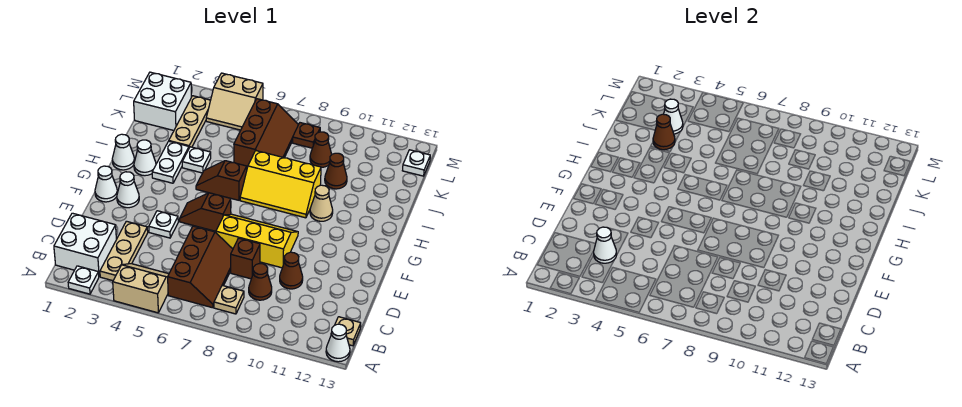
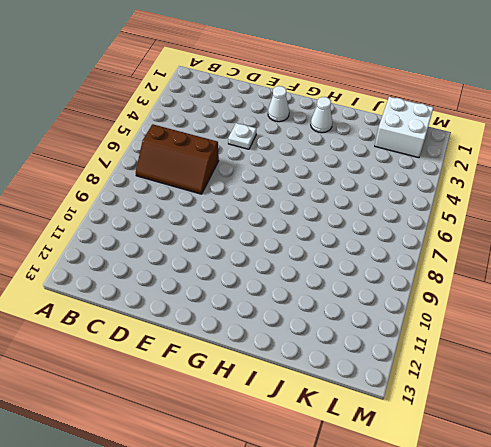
none -> white 1x1 plate [68,266,99,294]
none -> tan 2x2 slope [113,264,169,313]
none -> white 1x1 cone [326,324,350,362]
none -> white 2x2 brick [54,213,116,276]

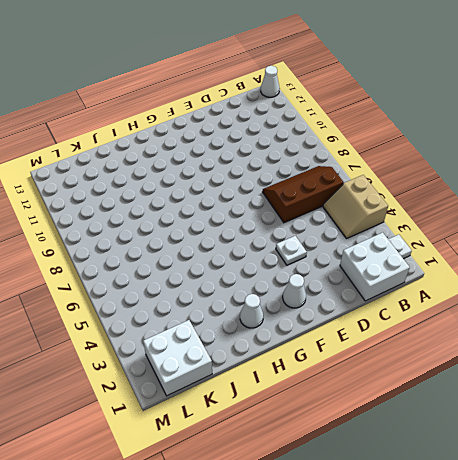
none -> tan 1x3 plate [100,221,148,281]
none -> tan 1x1 plate [214,285,244,314]
none -> tan 1x1 plate [331,317,361,346]
none -> brown 1x1 cone [249,264,272,300]

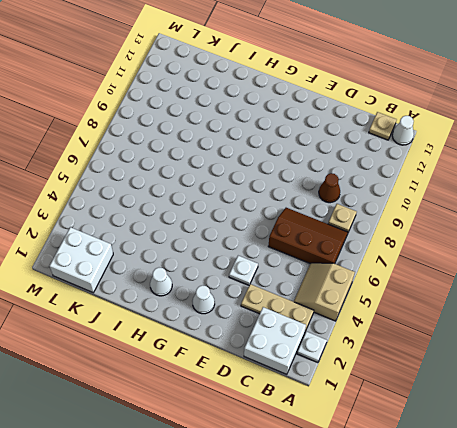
none -> brown 1x1 brick [231,238,260,279]
none -> brown 1x1 cone [280,252,303,289]
none -> yellow 2x3 slope [216,214,298,268]
none -> white 1x1 cone [95,166,117,202]

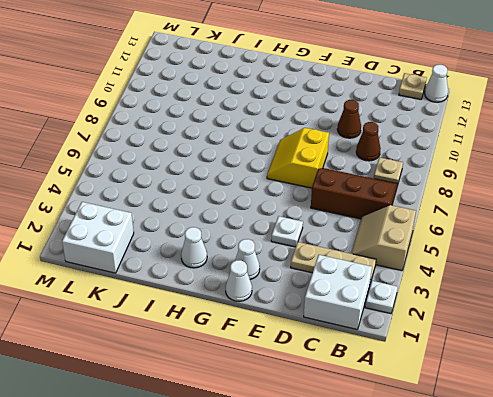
yellow 2x2 slope [267,128,329,188] -> yellow 2x3 slope [216,214,298,268]
none -> brown 1x1 brick [231,238,260,279]
none -> brown 1x2 slope [180,193,231,231]
none -> white 1x1 cone [112,134,135,170]
none -> white 1x2 plate [152,141,189,183]

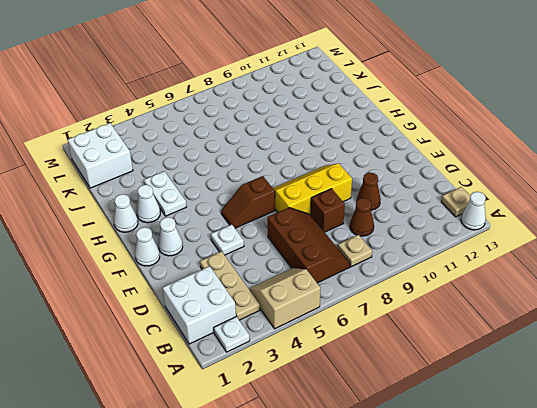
none -> brown 1x2 slope [196,161,247,200]
none -> yellow 2x3 slope [240,151,321,218]
none -> tan 1x1 cone [310,185,333,221]
none -> white 1x1 plate [182,147,211,173]

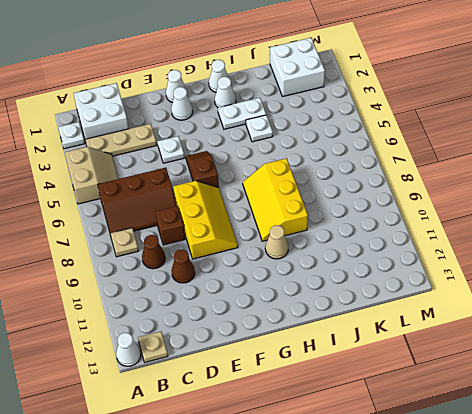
none -> brown 1x2 slope [196,161,247,200]
none -> tan 1x3 plate [169,96,211,147]
none -> brown 2x3 slope [234,99,298,167]
none -> brown 1x1 cone [325,153,347,189]

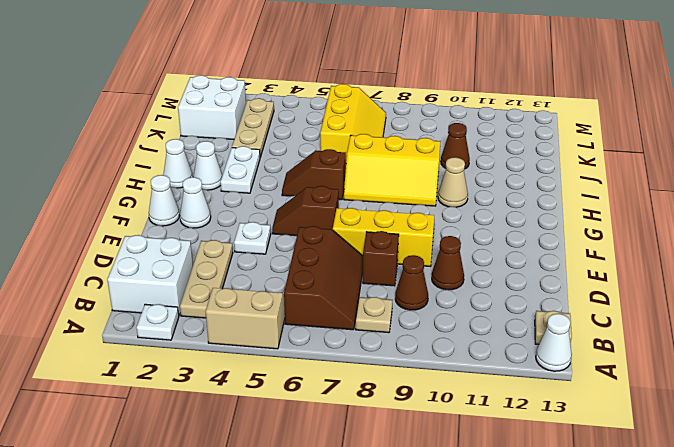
yellow 2x3 slope [320,84,386,161] -> brown 2x3 slope [234,99,298,167]
none -> white 1x1 plate [182,147,211,173]
none -> brown 1x1 cone [310,132,332,167]
none -> tan 2x2 slope [206,73,263,130]
none -> brown 1x1 plate [293,123,320,148]

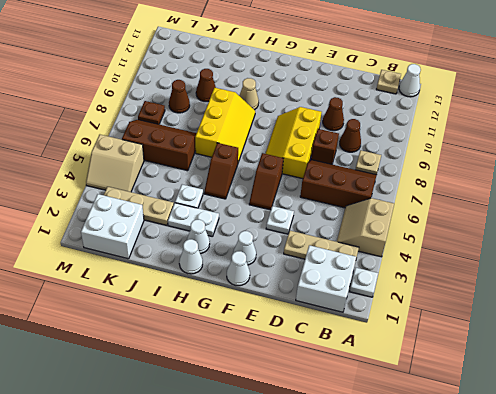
tan 2x2 slope [86,135,144,192] -> tan 2x2 slope turned to [206,73,263,130]
none -> white 1x1 plate [402,150,430,176]
none -> white 1x1 cone [594,227,617,263]
none -> brown 1x1 cone [653,114,675,150]
none -> white 1x1 cone [664,99,683,134]

